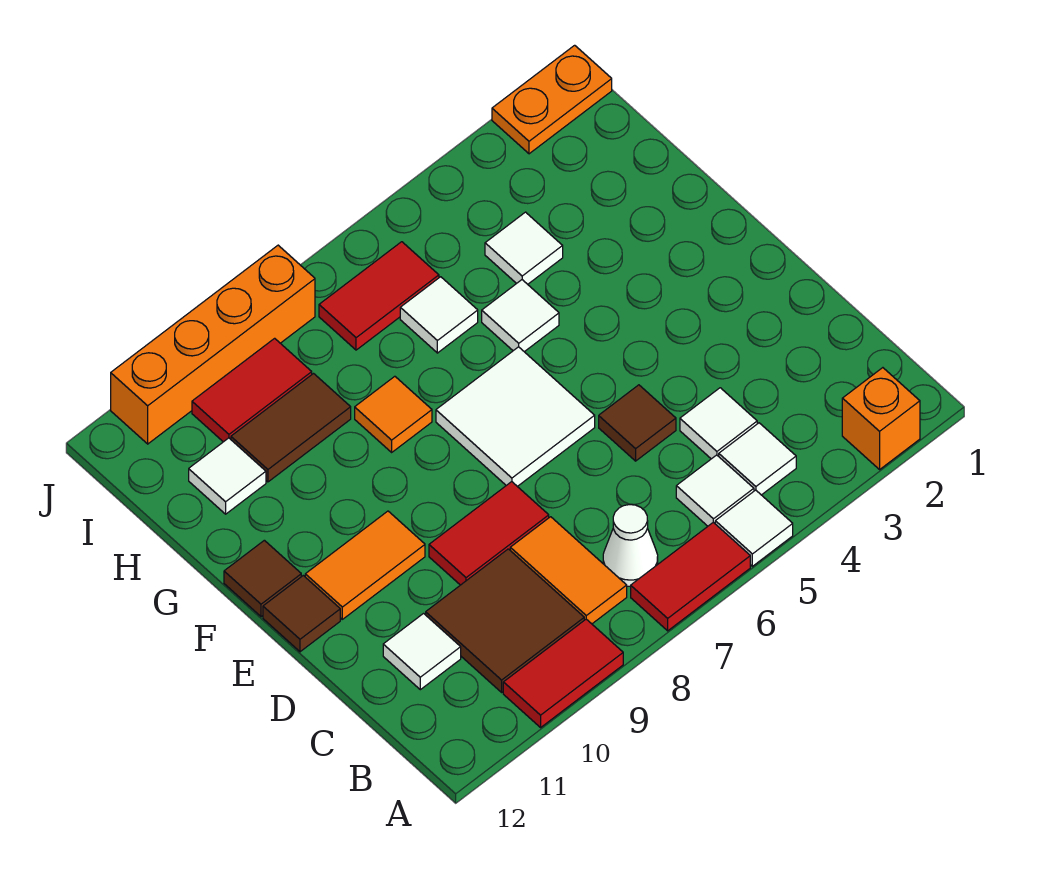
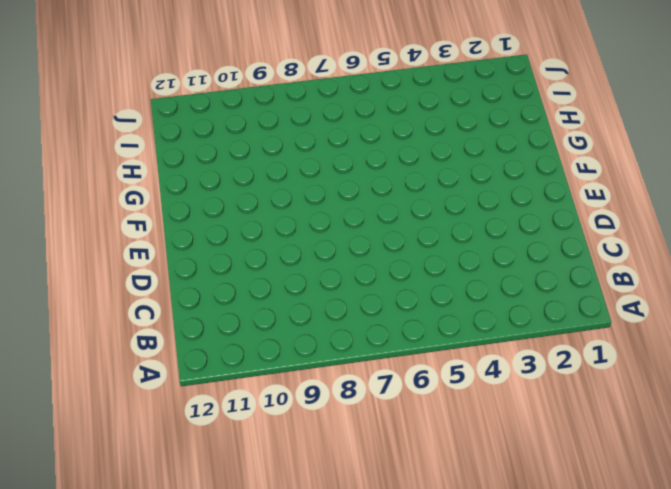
none -> orange 1x1 brick [842,368,920,469]
none -> white 1x1 tile [715,490,793,566]
none -> red 1x2 tile [631,522,750,631]

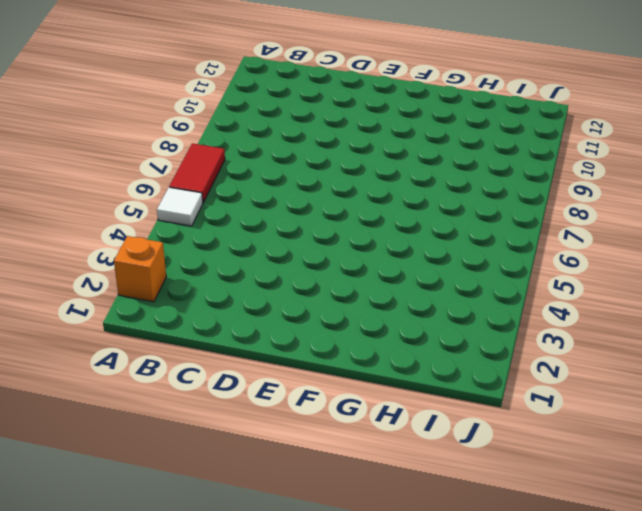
none -> red 1x2 tile [503,619,623,727]
none -> white 1x1 tile [719,423,796,495]
none -> white 1x1 tile [676,455,754,526]

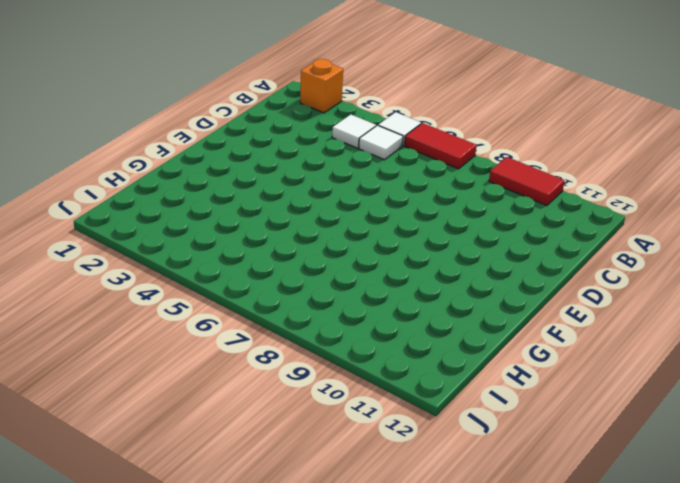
none -> white 1x1 cone [603,505,658,586]
none -> orange 1x2 tile [510,517,627,624]
none -> brown 2x2 tile [426,549,584,692]

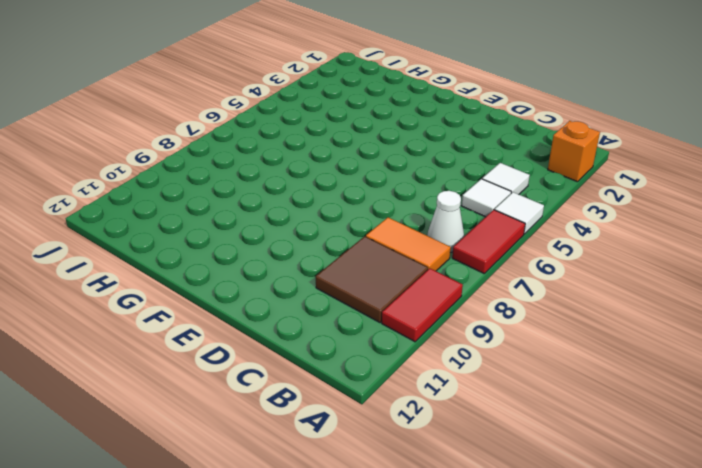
none -> white 1x1 tile [680,388,757,459]
none -> white 1x1 tile [383,614,461,690]
none -> brown 1x1 tile [599,385,676,461]

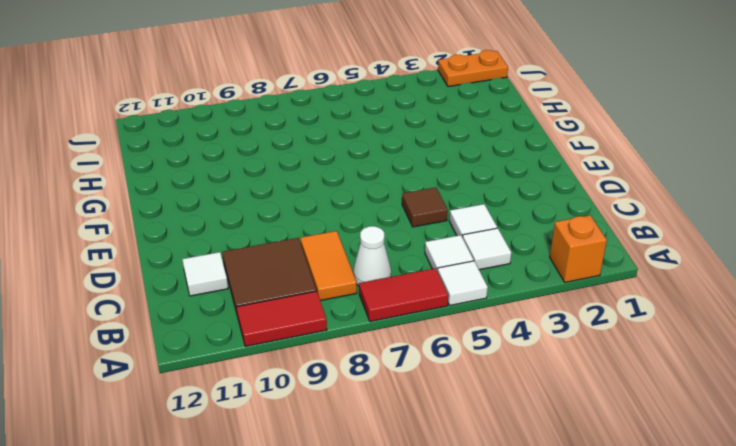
none -> red 1x2 tile [429,482,549,585]
none -> white 2x2 tile [436,347,595,486]
none -> orange 1x2 tile [305,511,425,619]

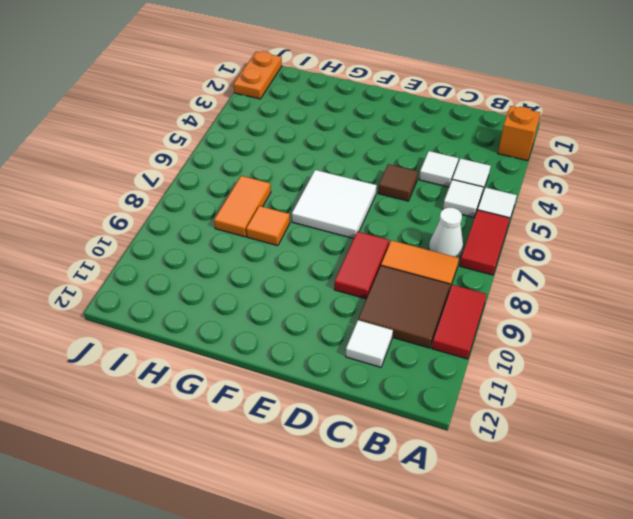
orange 1x2 tile [214,176,271,237] -> orange 1x2 tile moved to [305,511,425,619]
none -> brown 1x1 tile [263,576,340,652]
none -> brown 1x1 tile [224,540,301,617]
none -> white 1x1 tile [482,280,559,352]

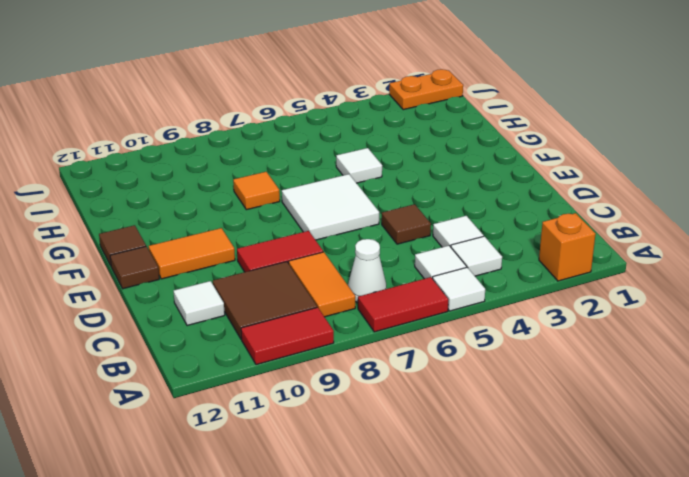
none -> white 1x1 tile [485,212,563,284]
none -> white 1x1 tile [400,277,478,353]
none -> brown 1x2 tile [231,374,351,482]

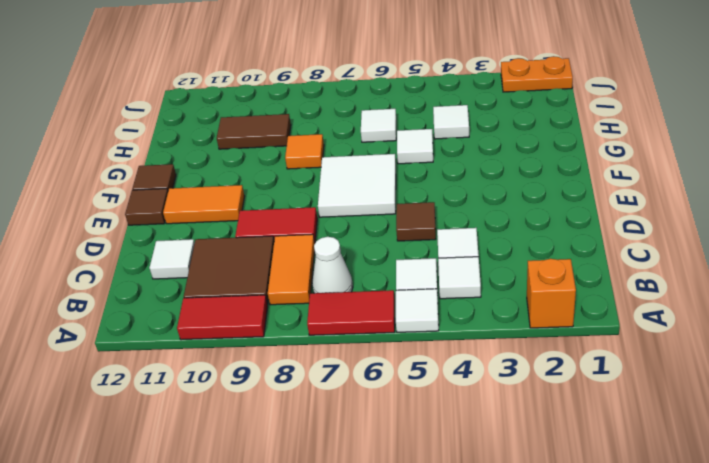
none -> white 1x1 tile [189,438,266,514]
none -> red 1x2 tile [319,242,439,350]
none -> red 1x2 tile [192,338,312,442]

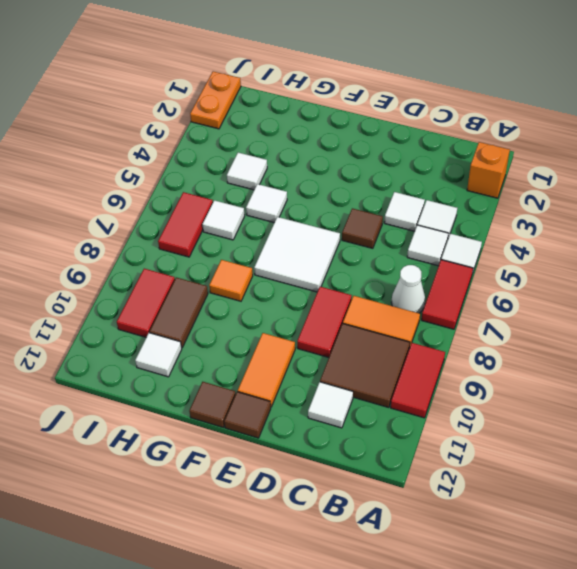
none -> orange 1x4 brick [111,245,315,444]

